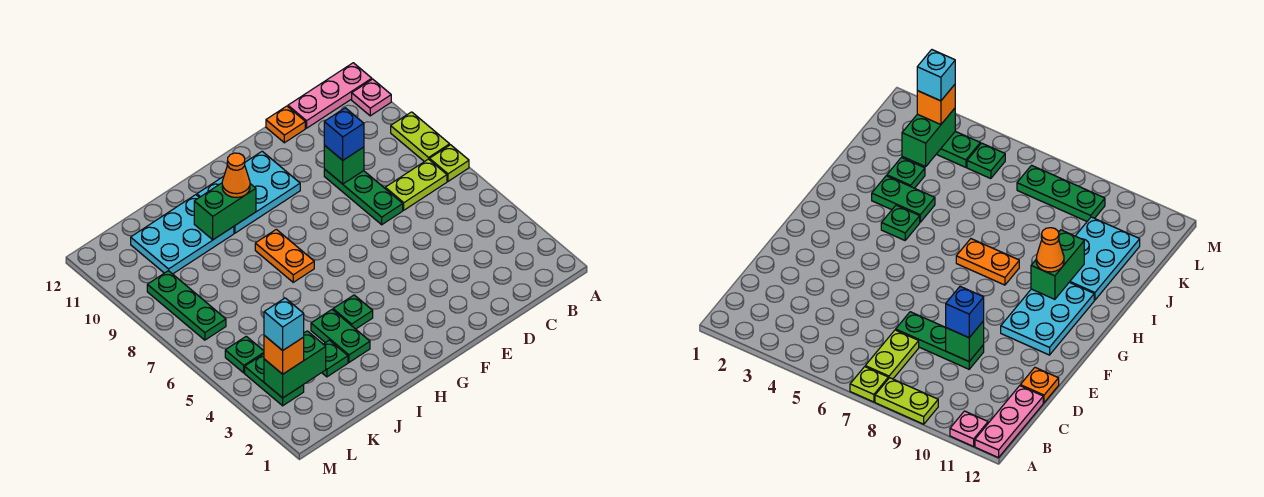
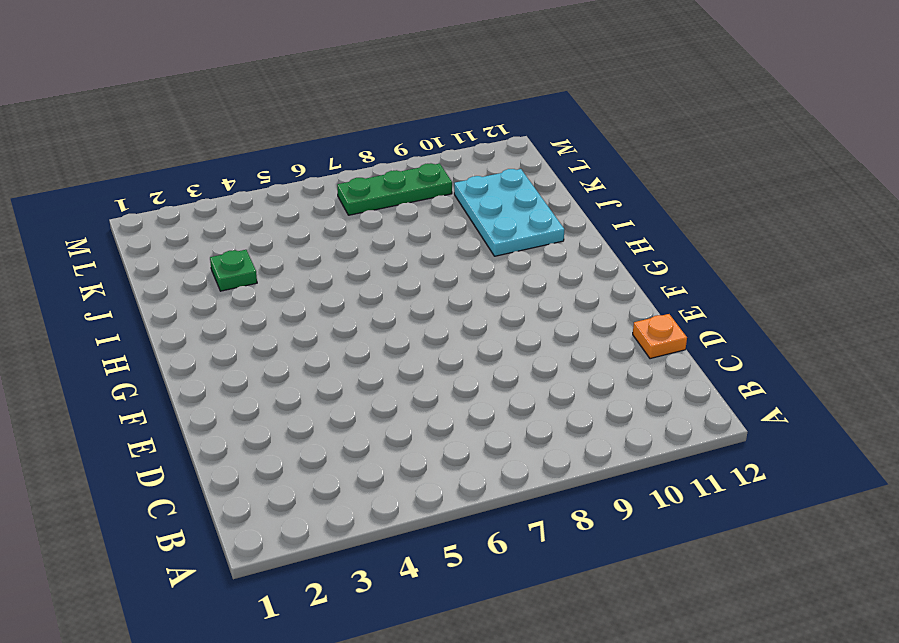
none -> lime 1x1 plate [430,145,469,181]
none -> lime 1x2 plate [391,112,450,162]
none -> pink 1x1 plate [352,79,391,116]

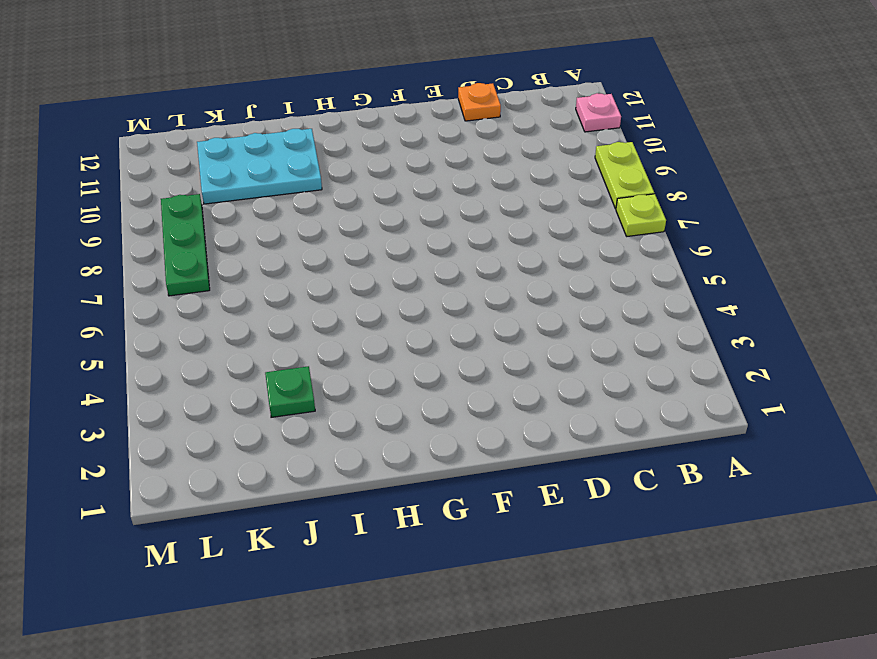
none -> pink 1x3 plate [288,63,372,128]
none -> lime 1x2 plate [385,159,447,210]
none -> green 1x3 plate [324,169,403,225]

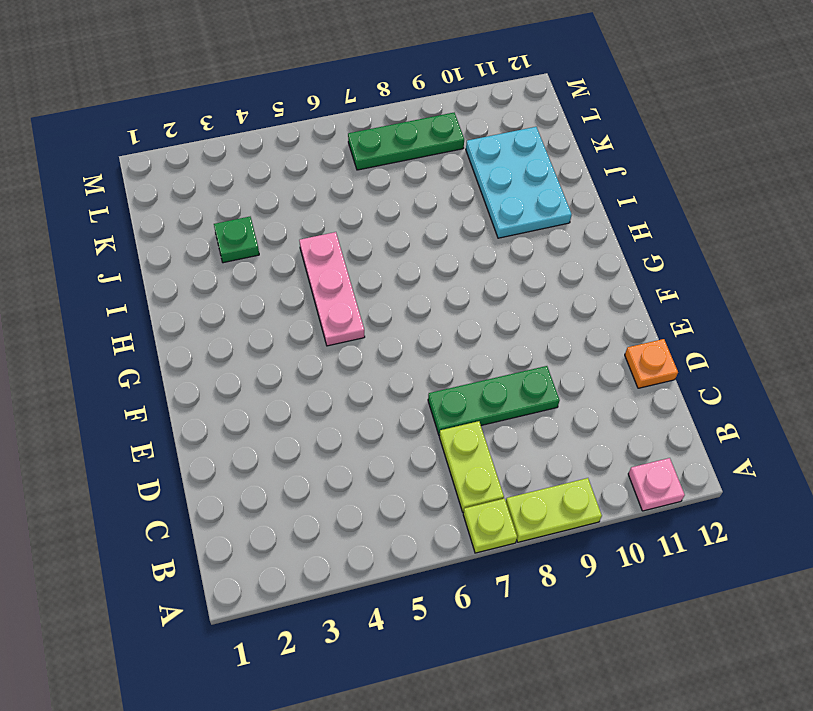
pink 1x3 plate [299,232,365,346] -> pink 1x3 plate moved to [288,63,372,128]
none -> cyan 2x3 plate [197,151,300,233]
none -> green 1x1 plate [333,295,373,329]
none -> orange 1x2 plate [255,229,314,282]

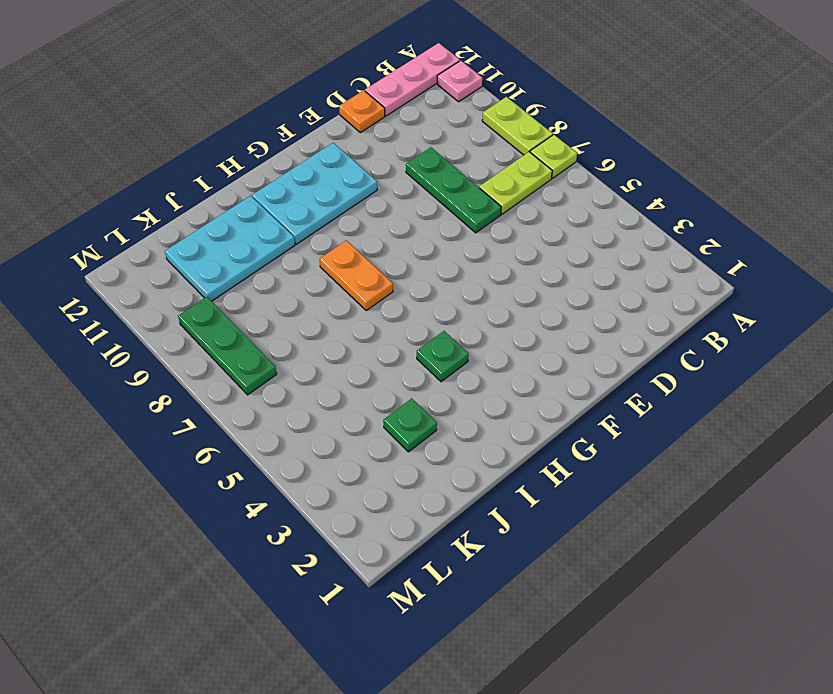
none -> green 1x2 plate [311,310,370,362]
none -> green 1x2 plate [245,354,304,406]
none -> green 1x1 plate [225,336,264,373]

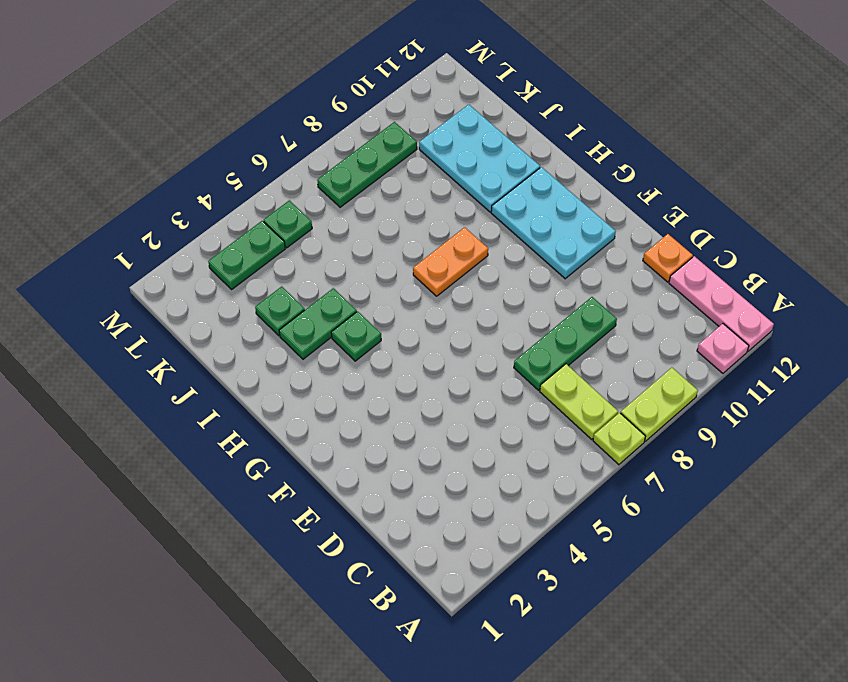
none -> green 1x1 brick [324,145,364,184]
none -> green 1x2 brick [194,183,256,240]
none -> green 1x2 brick [264,331,326,398]

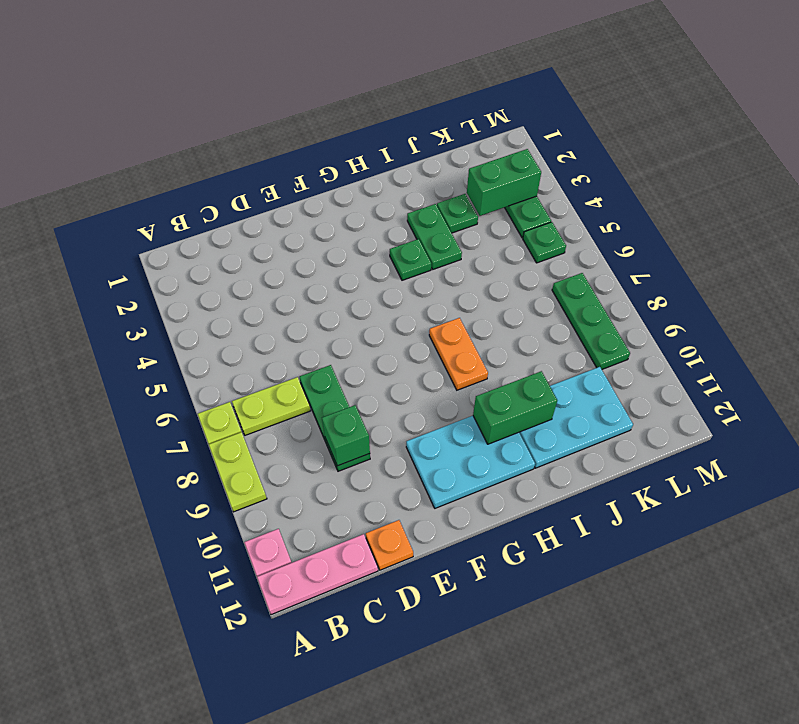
none -> blue 1x1 brick [324,108,364,160]
none -> orange 1x1 cone [222,153,250,198]
none -> orange 1x1 brick [264,336,304,374]

